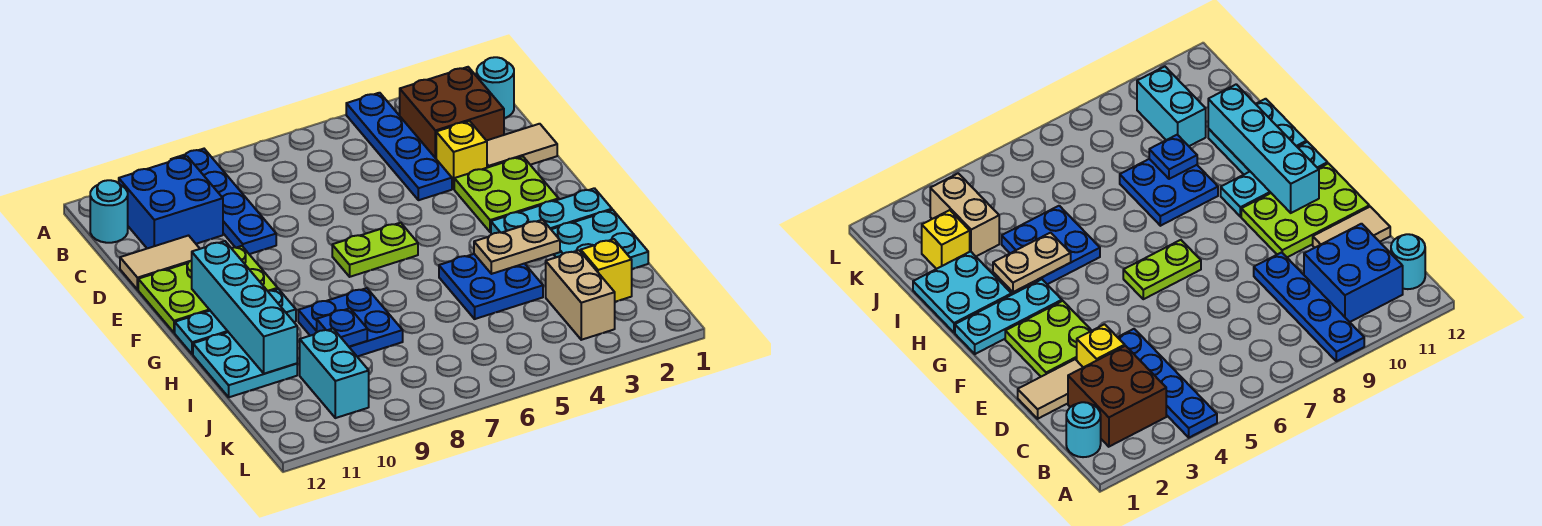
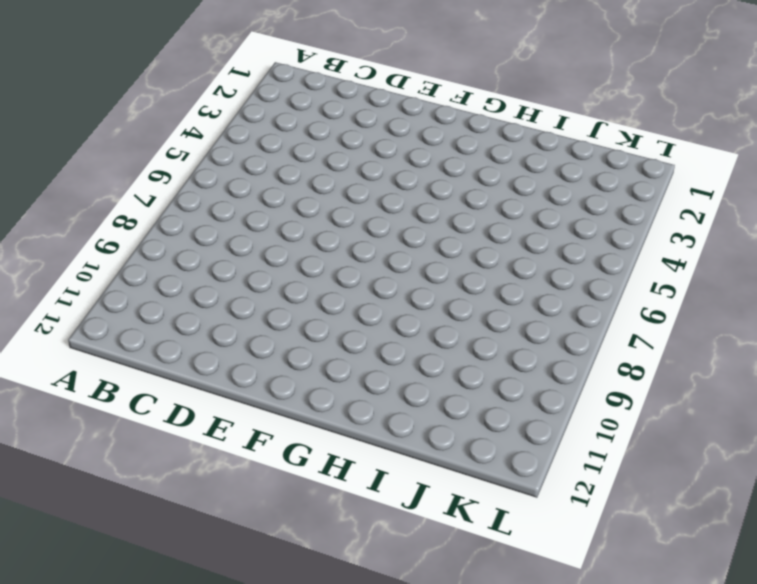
none -> blue 1x4 plate [346,93,452,200]
none -> blue 1x4 plate [171,149,276,254]
none -> cyan 1x1 round brick [477,57,514,118]

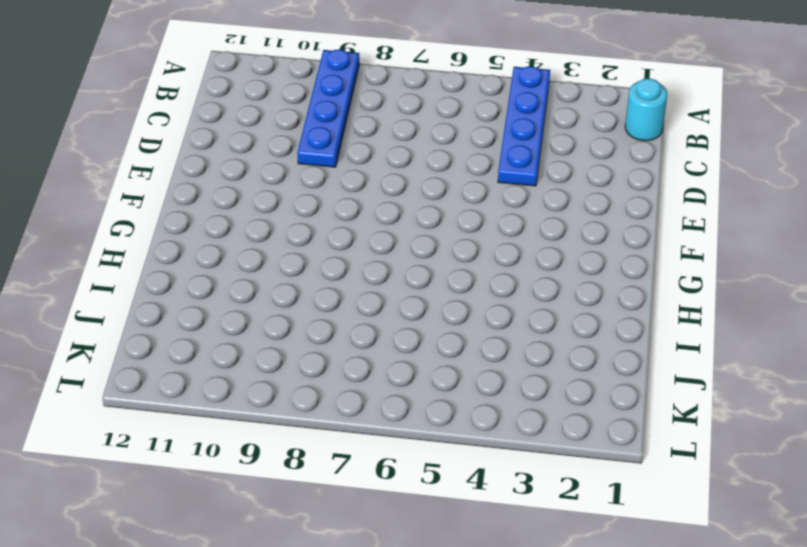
none -> brown 2x2 brick [400,67,504,158]
none -> blue 2x2 brick [119,156,223,248]
none -> cyan 1x1 round brick [90,180,128,243]

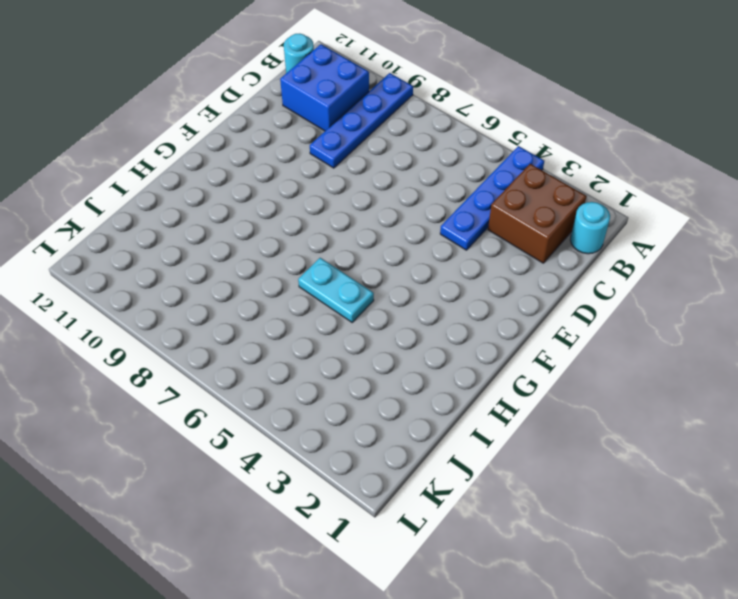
cyan 1x2 plate [298,258,374,322] -> blue 2x2 plate [439,254,543,319]
none -> tan 1x2 tile [487,124,557,168]
none -> yellow 1x1 brick [436,121,487,189]
none -> tan 1x2 tile [120,236,200,290]

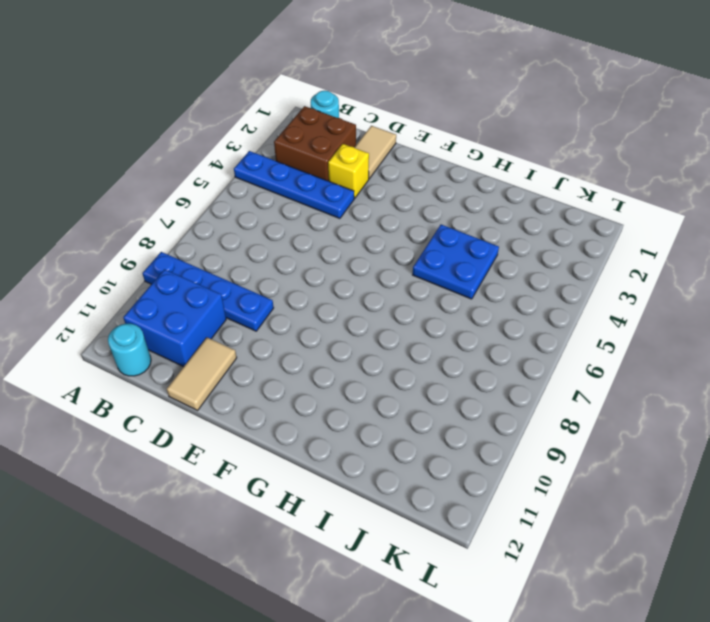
none -> lime 2x2 plate [454,156,559,232]
none -> lime 2x3 plate [138,246,278,333]
none -> lime 1x2 plate [332,223,418,277]

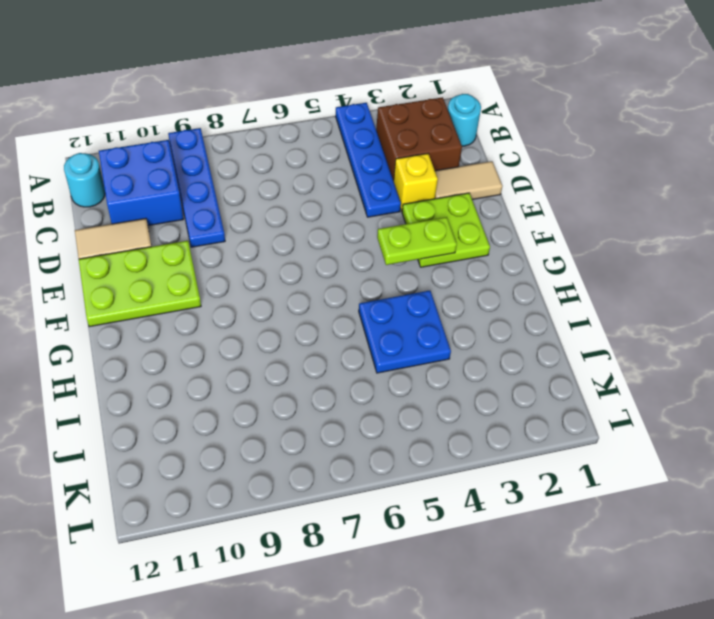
lime 1x2 plate [377,217,457,265] -> lime 1x2 plate moved to [332,223,418,277]
none -> cyan 1x3 plate [491,188,612,234]
none -> cyan 1x3 plate [175,289,296,354]
none -> cyan 2x2 plate [551,210,648,269]

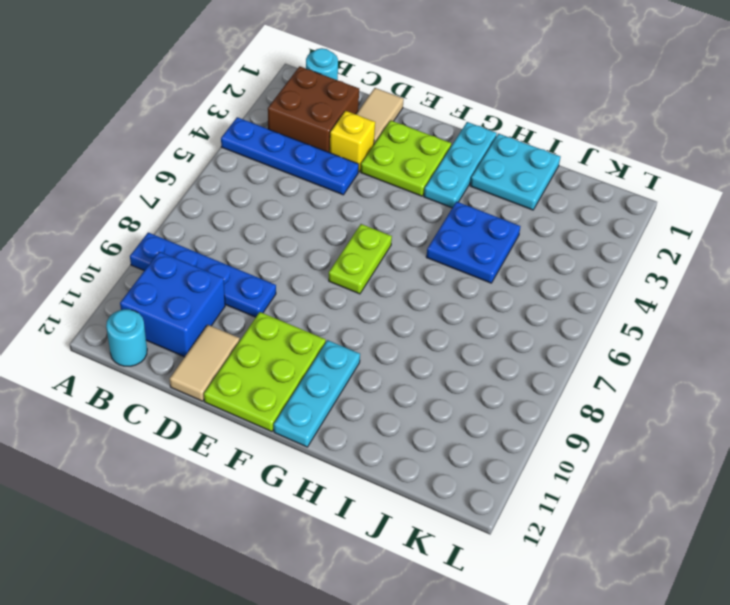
none -> blue 2x2 plate [298,288,403,357]
none -> cyan 2x2 plate [193,332,297,397]
none -> yellow 1x1 brick [581,239,632,302]

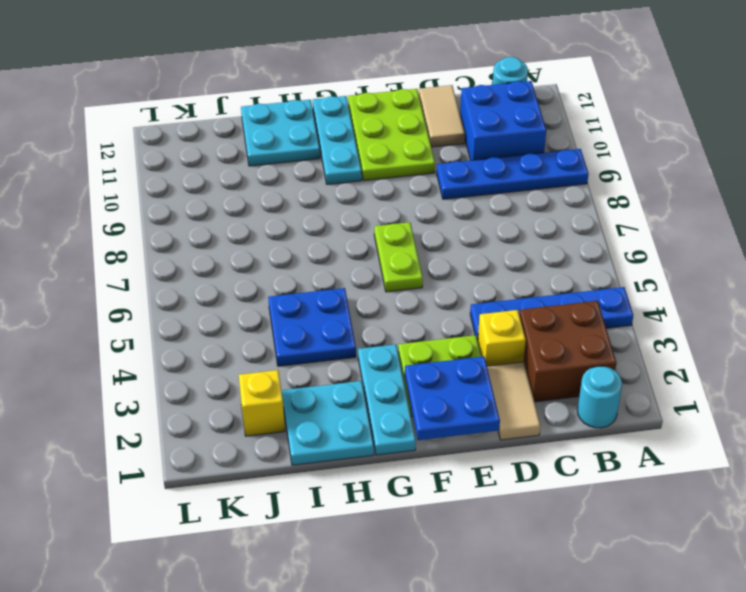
blue 2x2 plate [405,356,500,440] -> blue 2x2 plate moved to [298,288,403,357]
none -> tan 1x2 brick [546,250,615,340]
none -> cyan 1x2 brick [300,329,369,418]
none -> cyan 1x4 brick [192,241,297,374]

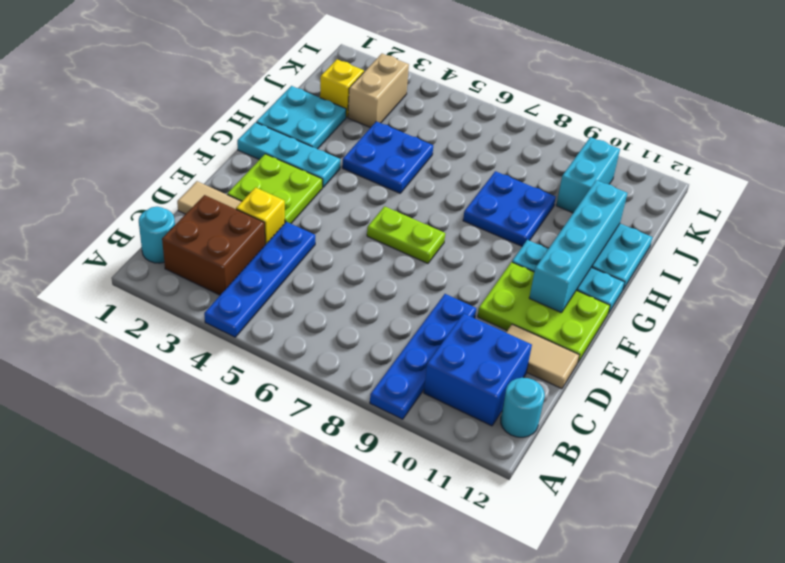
none -> tan 1x2 plate [474,220,560,274]
none -> blue 1x1 plate [317,308,367,347]

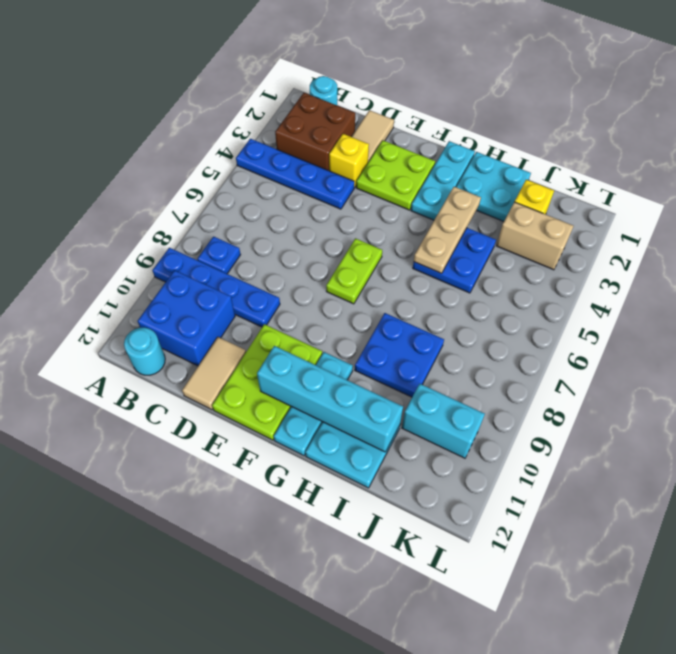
blue 1x1 plate [197,237,241,274] -> blue 1x1 plate moved to [317,308,367,347]
tan 1x3 plate [414,187,481,273] -> tan 1x2 plate [474,220,560,274]

